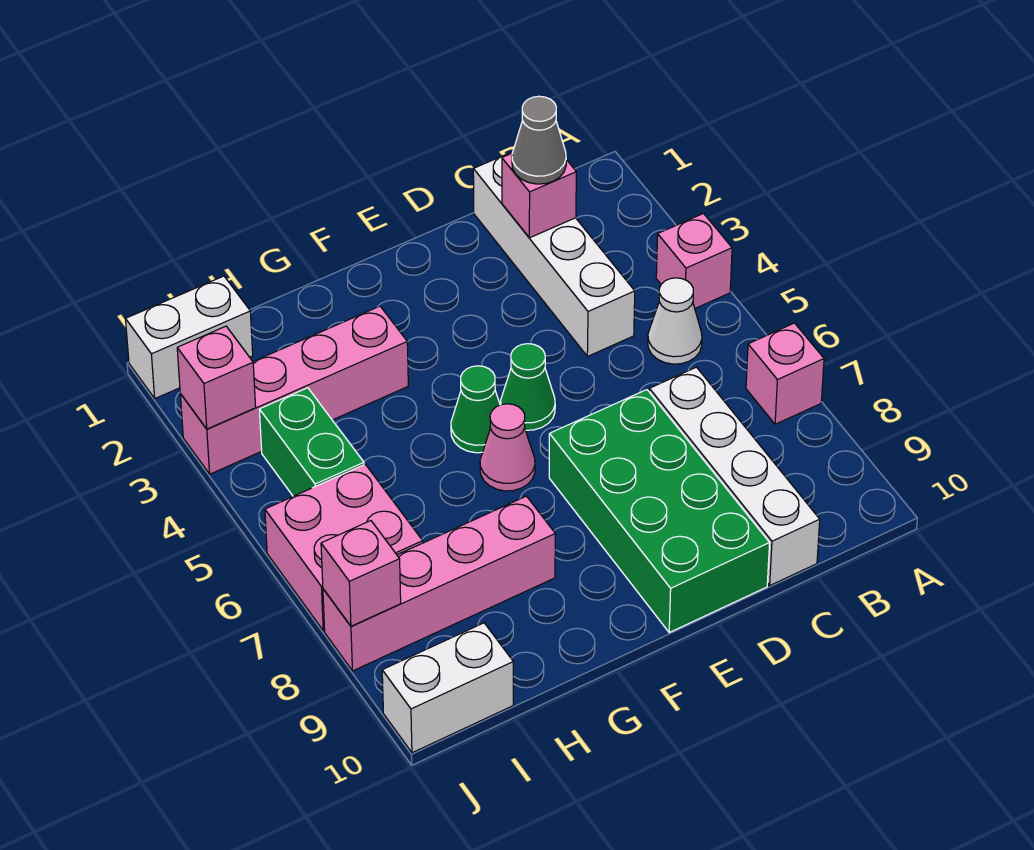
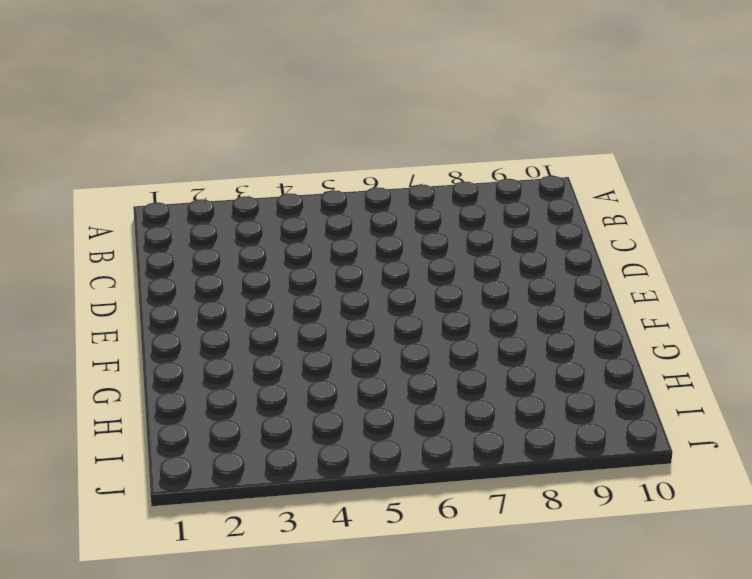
none -> pink 1x1 brick [656,214,732,308]
none -> pink 1x1 brick [746,323,824,424]
none -> white 1x1 cone [648,278,702,364]

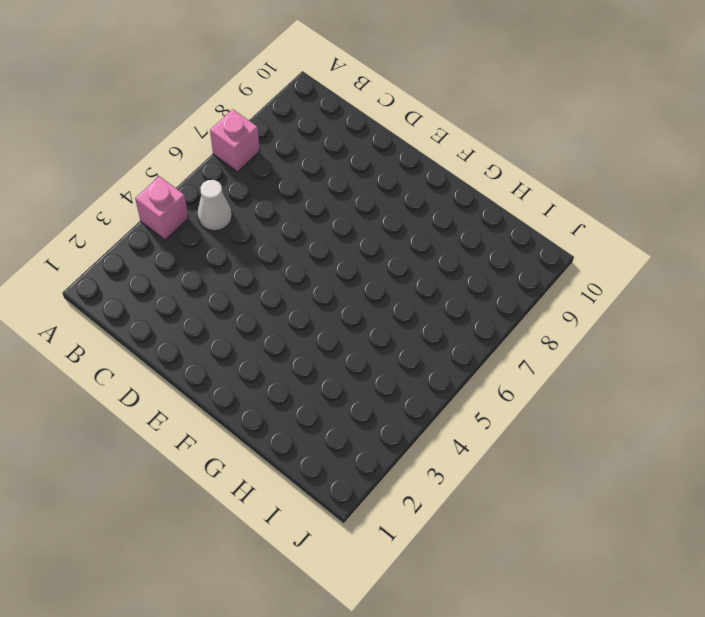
none -> white 1x4 brick [473,152,635,356]
none -> white 1x4 brick [649,367,820,585]
none -> green 2x4 brick [549,390,770,632]

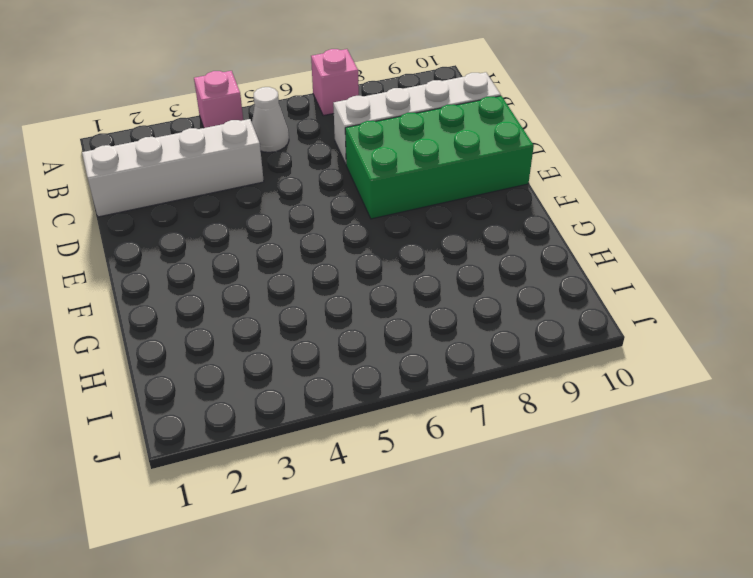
none -> green 1x1 cone [501,344,555,430]
none -> green 1x1 cone [451,366,500,453]
none -> pink 1x1 cone [480,404,535,491]

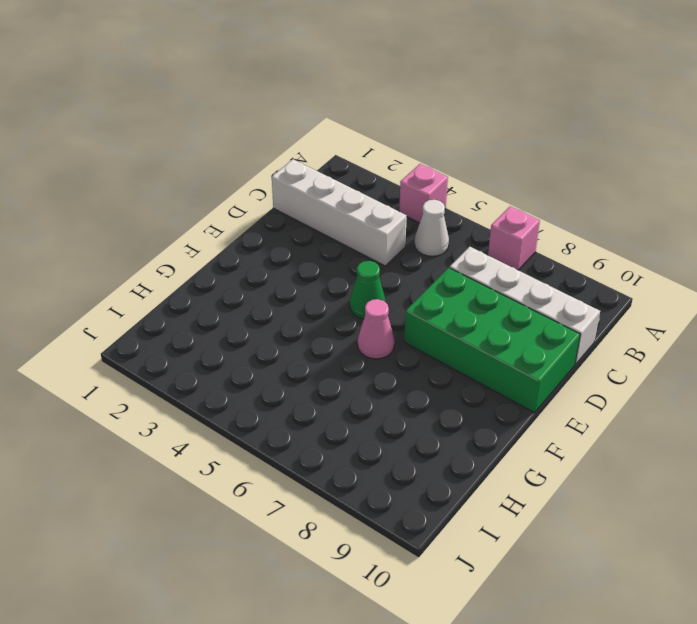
none -> green 1x1 cone [451,366,500,453]
none -> pink 1x4 brick [180,306,408,474]
none -> pink 1x4 brick [323,496,555,671]

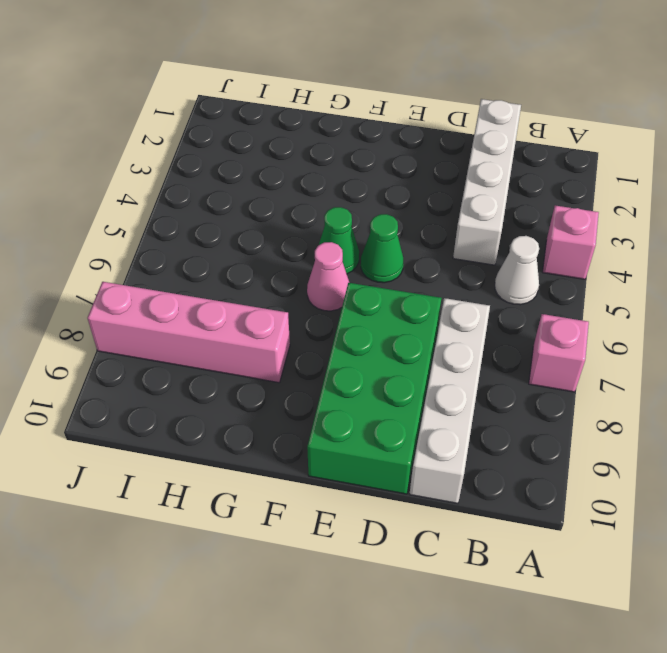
none -> pink 1x4 brick [180,306,408,474]
none -> white 1x2 brick [126,276,253,398]
none -> green 1x2 brick [259,388,364,496]

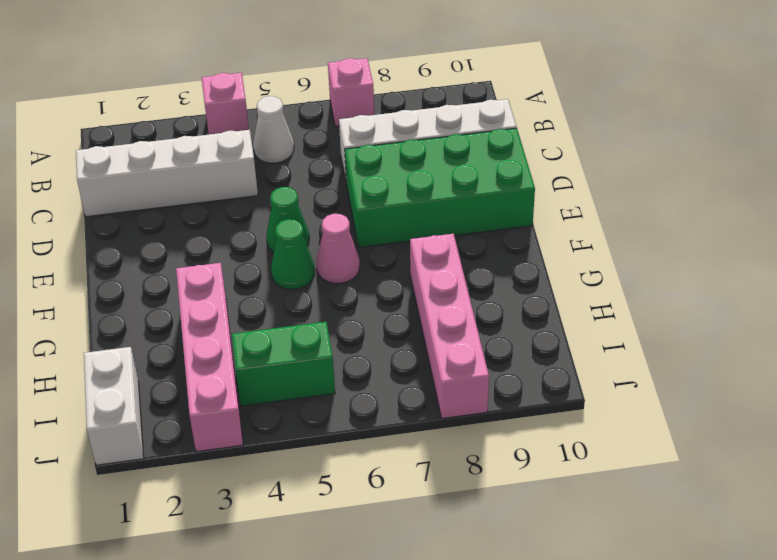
none -> pink 2x2 brick [265,464,423,631]
none -> white 1x2 brick [382,623,513,753]
none -> pink 1x1 brick [502,153,576,238]

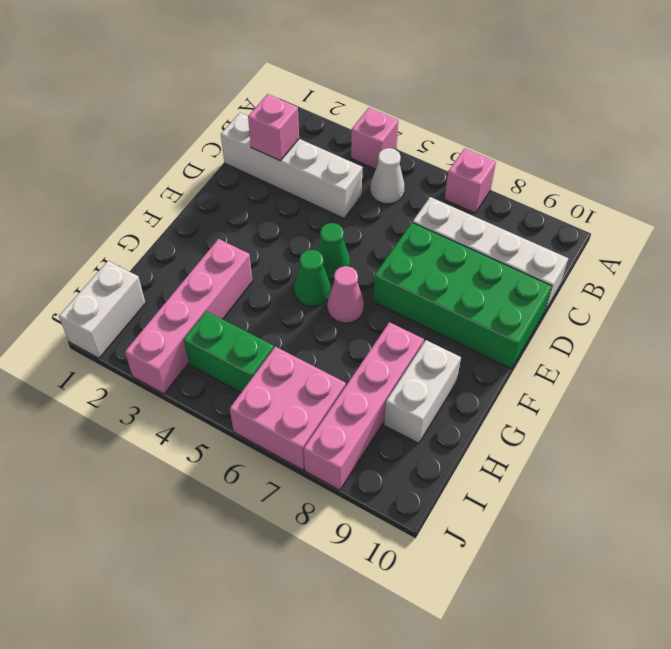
white 1x2 brick [384,340,461,443] -> white 1x2 brick moved to [382,623,513,753]
none -> pink 1x1 brick [177,326,256,429]
none -> pink 1x1 brick [321,521,401,626]
none -> grey 1x1 cone [512,96,566,184]

